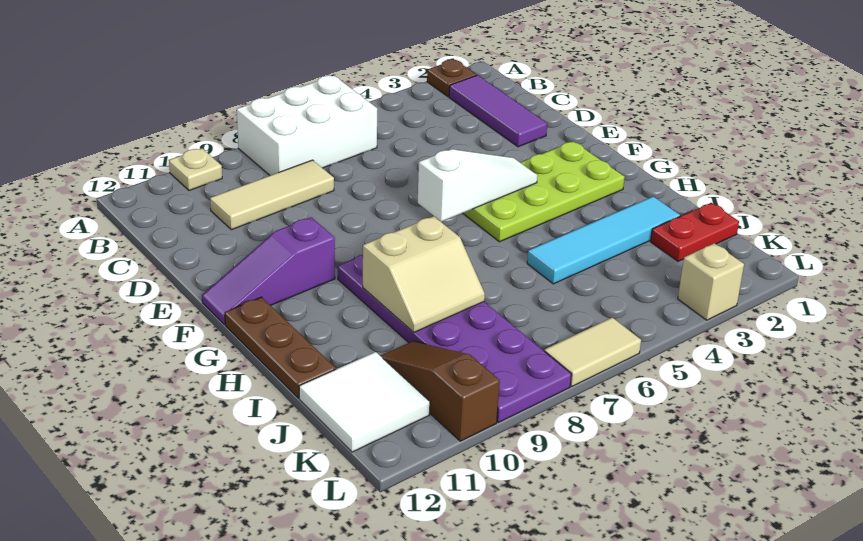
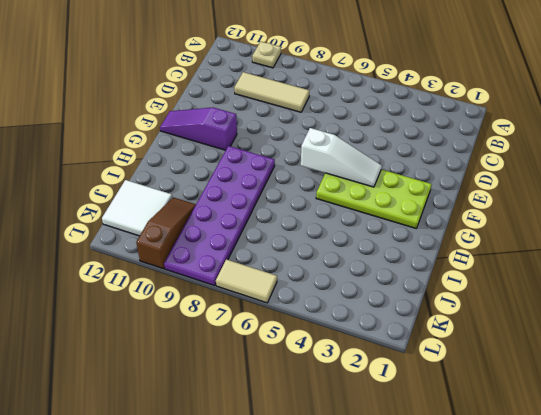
none -> brown 1x1 plate [427,60,476,97]
none -> white 2x3 brick [237,76,377,175]
none -> purple 1x3 tile [449,75,547,147]

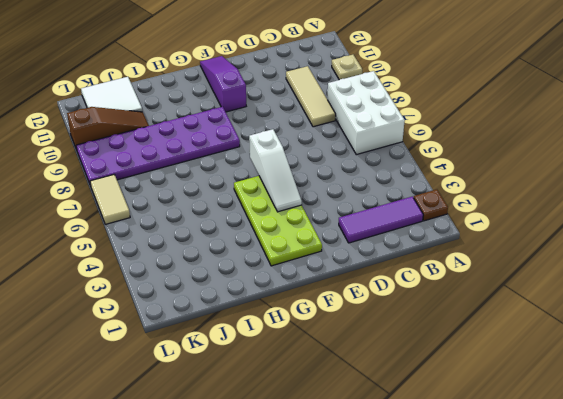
none -> brown 1x3 plate [225,297,336,398]
none -> cyan 1x4 tile [527,197,680,284]
none -> red 1x2 plate [651,203,739,261]

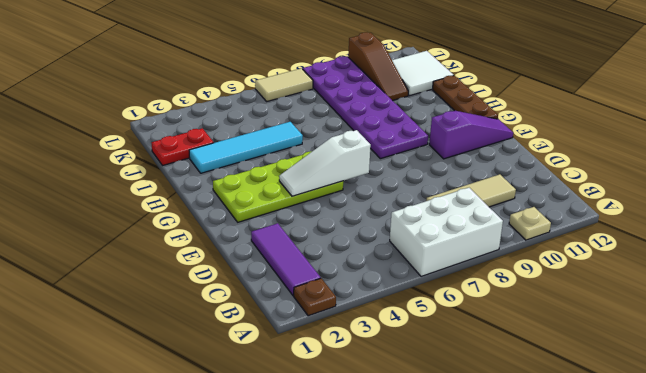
none -> tan 1x1 brick [678,243,744,320]
none -> tan 2x2 slope [363,216,485,332]

